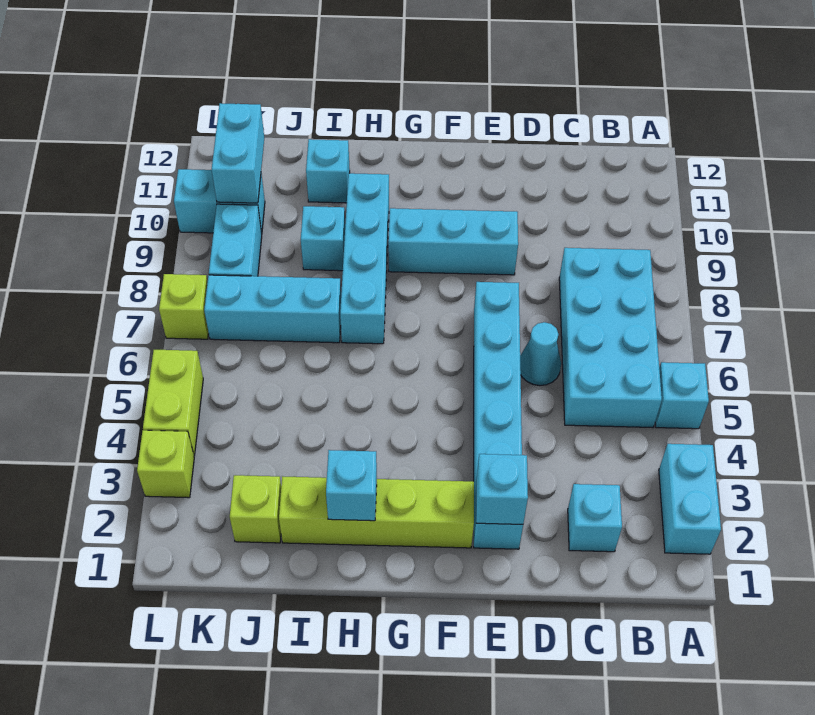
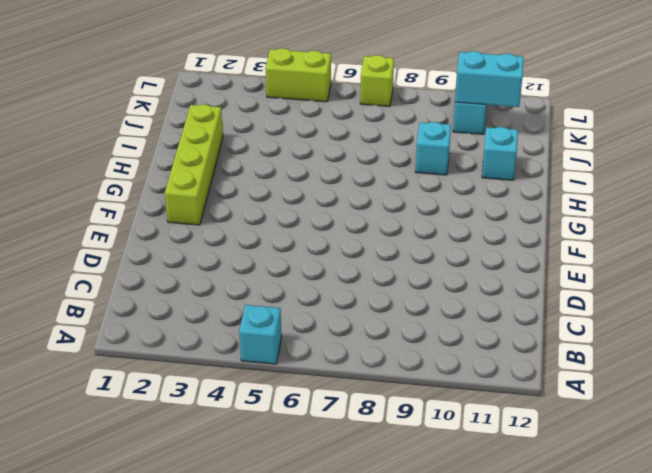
none -> cyan 1x2 brick [659,444,721,554]
none -> cyan 2x4 brick [559,248,662,427]
none -> cyan 1x1 brick [568,484,622,552]

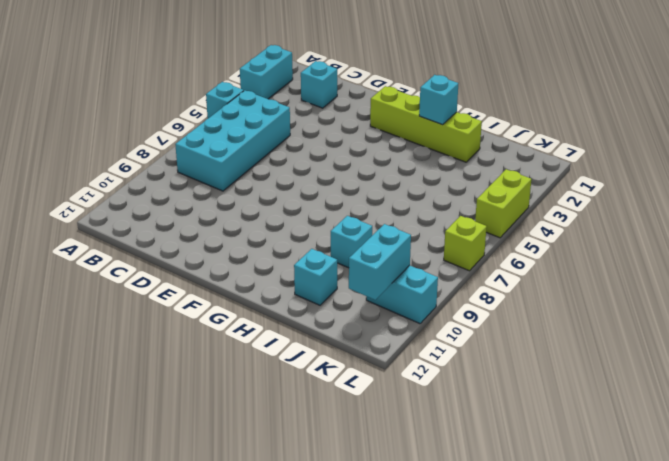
none -> cyan 1x1 cone [520,322,561,386]
none -> cyan 1x6 brick [474,282,523,549]
none -> cyan 1x3 brick [388,208,518,275]

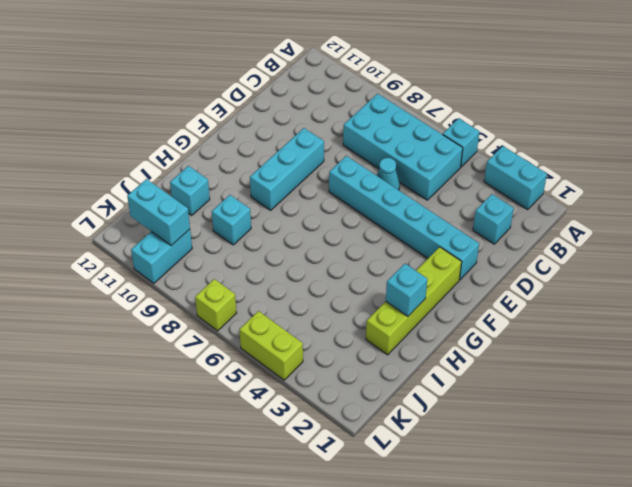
none -> cyan 1x4 brick [340,173,389,344]
none -> cyan 1x3 brick [204,275,341,343]
none -> lime 1x1 brick [230,475,281,543]

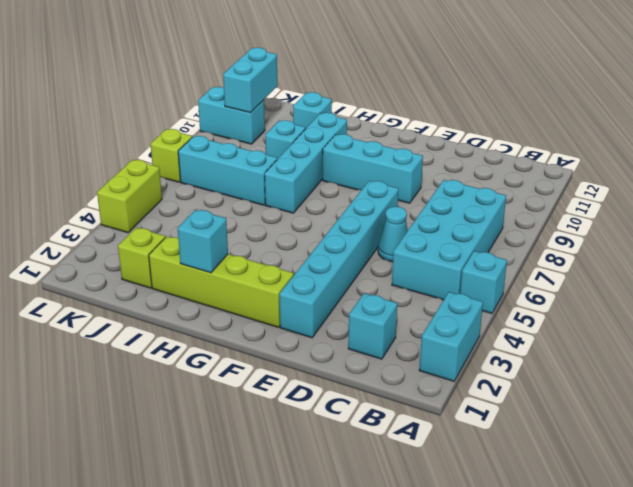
none -> cyan 1x2 brick [209,204,262,276]
none -> lime 1x1 brick [137,430,194,498]
none -> cyan 1x1 brick [476,454,528,524]

